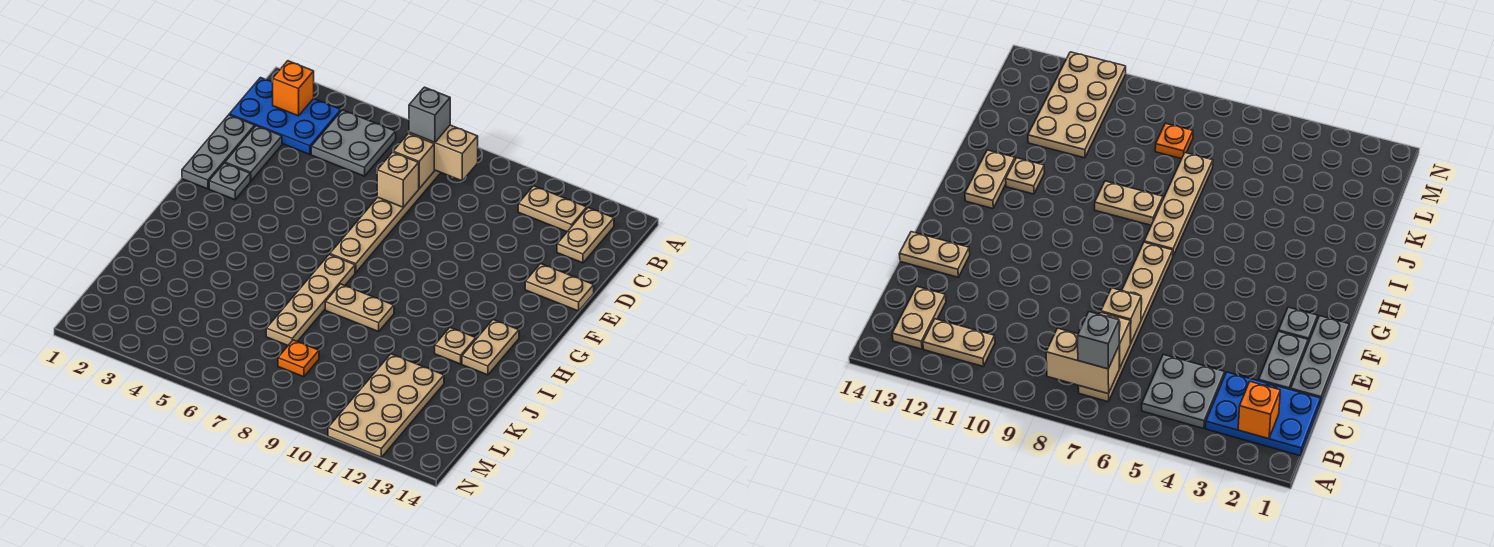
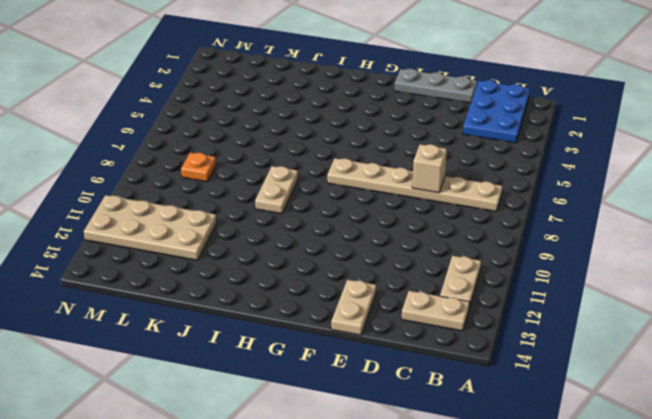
none -> grey 2x2 plate [311,110,396,176]
none -> grey 1x2 plate [225,126,282,181]
none -> grey 1x1 plate [209,163,250,200]

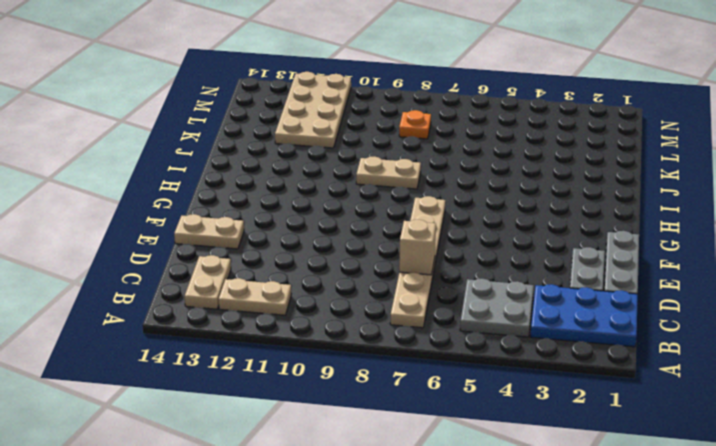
none -> grey 1x1 plate [209,163,250,200]
none -> tan 1x4 plate [266,255,355,345]
none -> tan 1x2 plate [462,320,519,375]

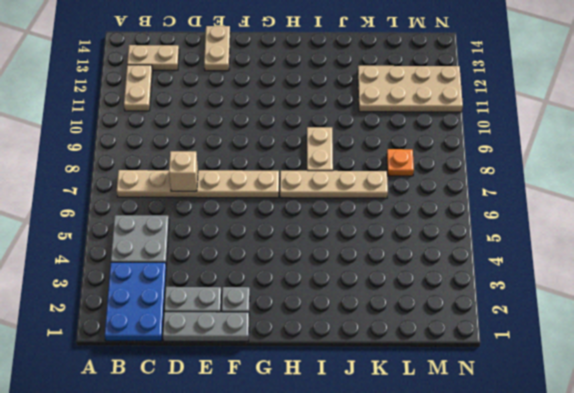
none -> tan 1x2 plate [462,320,519,375]
none -> tan 1x1 plate [435,328,476,364]
none -> orange 1x1 brick [273,61,314,116]

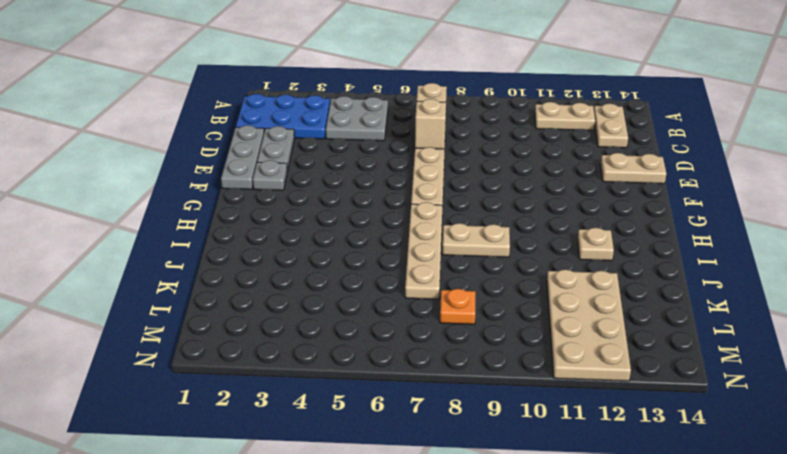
none -> tan 1x2 plate [462,320,519,375]
none -> orange 1x1 brick [273,61,314,116]
none -> tan 1x2 brick [409,125,478,181]

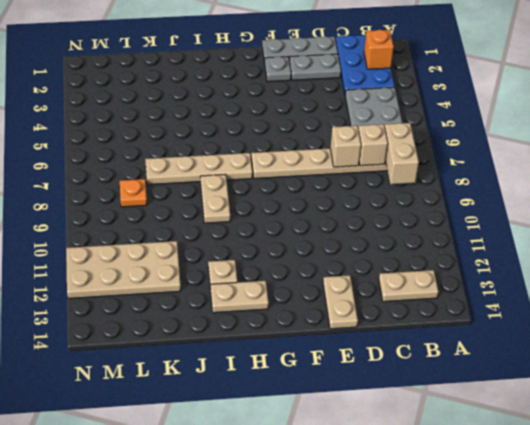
none -> tan 1x2 plate [518,186,587,232]
none -> grey 1x1 brick [409,87,450,142]

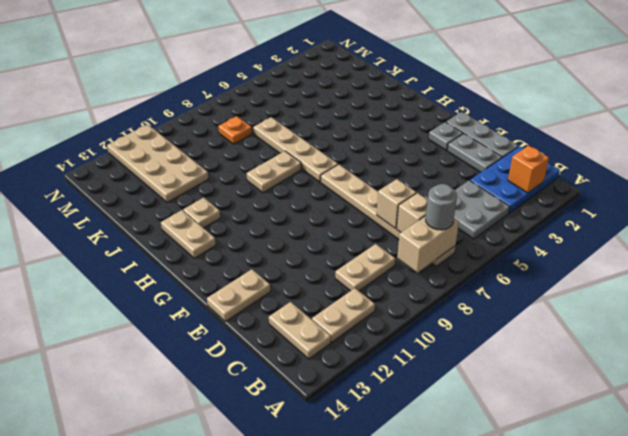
grey 1x1 round brick [426,184,457,230] -> grey 1x1 brick [409,87,450,142]
tan 1x2 plate [335,244,395,291] -> none

